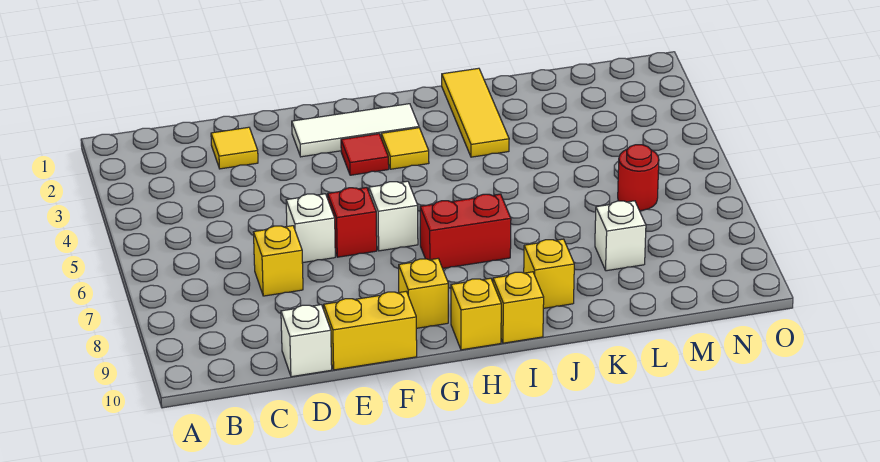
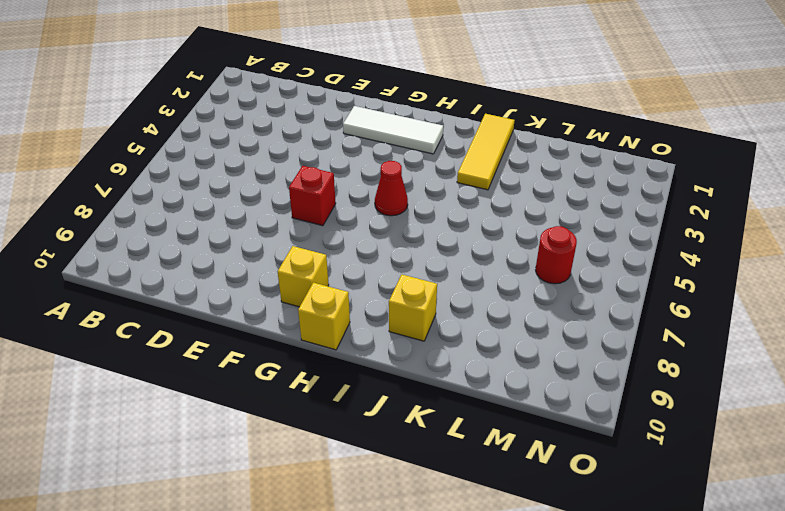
red 1x1 cone [375,161,408,216] -> none
none -> yellow 1x1 tile [211,127,258,169]
none -> yellow 1x1 brick [253,226,303,296]
none -> white 1x1 brick [281,305,332,377]

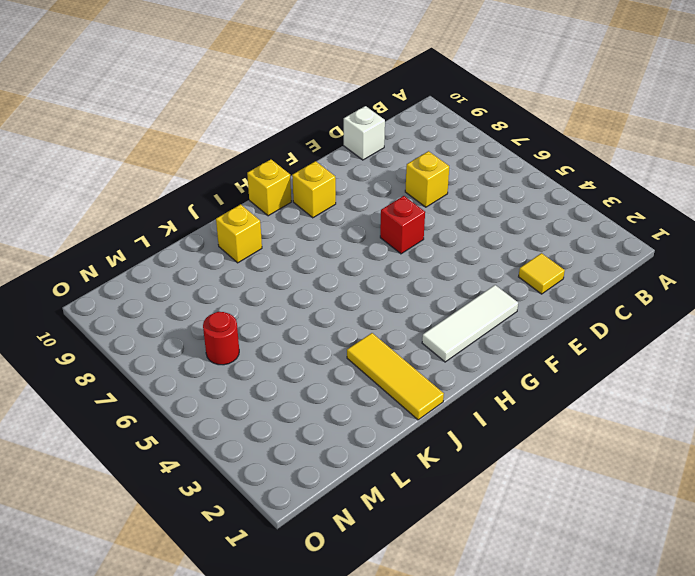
none -> white 1x1 brick [286,194,335,263]
none -> yellow 1x2 brick [324,292,417,370]
none -> red 1x1 tile [341,134,389,175]

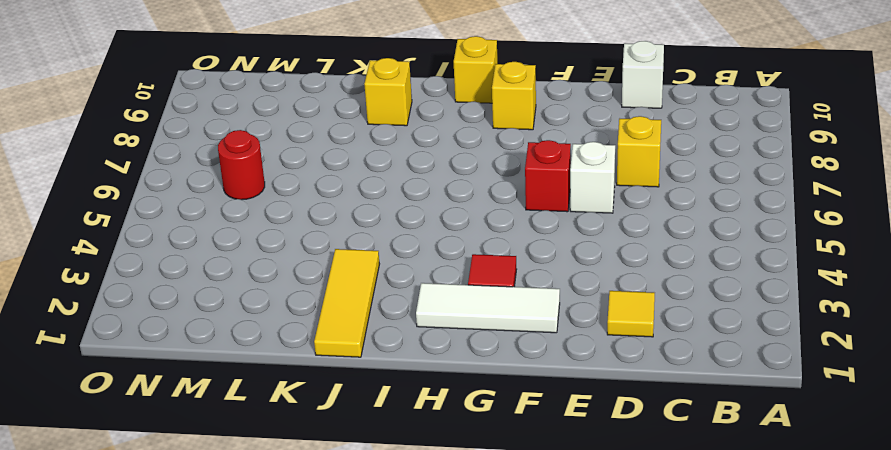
none -> yellow 1x2 brick [324,292,417,370]
none -> white 1x1 brick [369,181,418,251]
none -> yellow 1x1 tile [381,128,429,169]

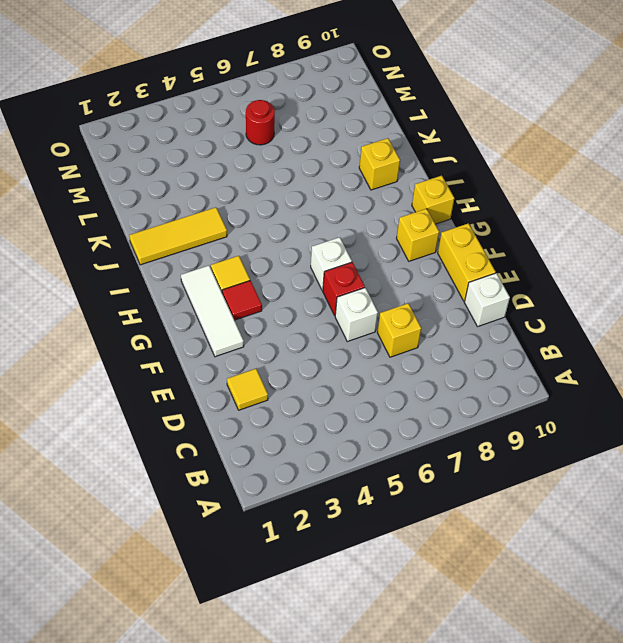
none -> red 1x2 brick [420,194,511,268]
none -> yellow 1x1 brick [493,272,544,343]
none -> white 1x1 brick [595,201,646,271]

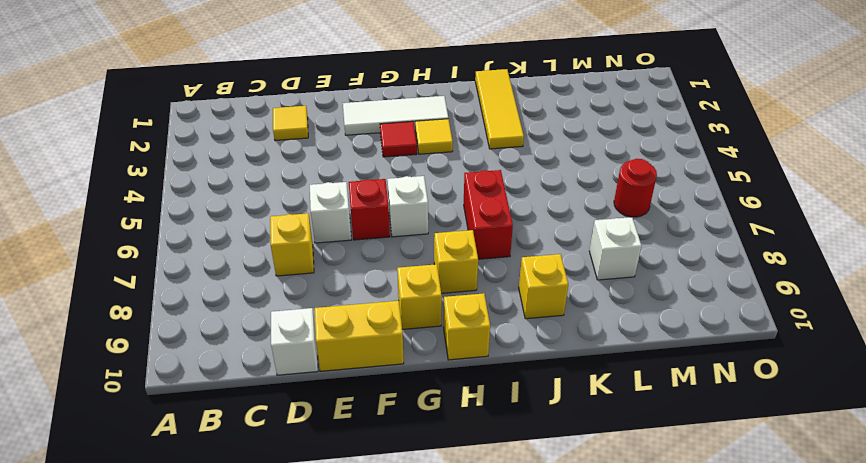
yellow 1x1 brick [434,230,478,293] -> yellow 1x1 brick moved to [493,272,544,343]
red 1x2 brick [464,170,513,259] -> red 1x2 brick turned to [420,194,511,268]

